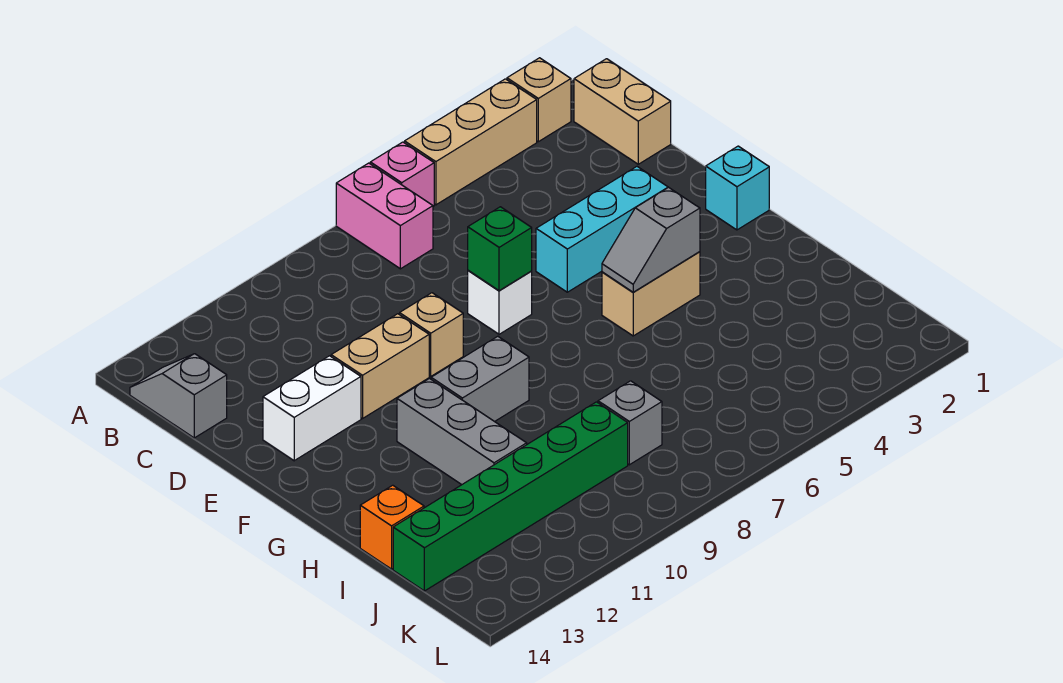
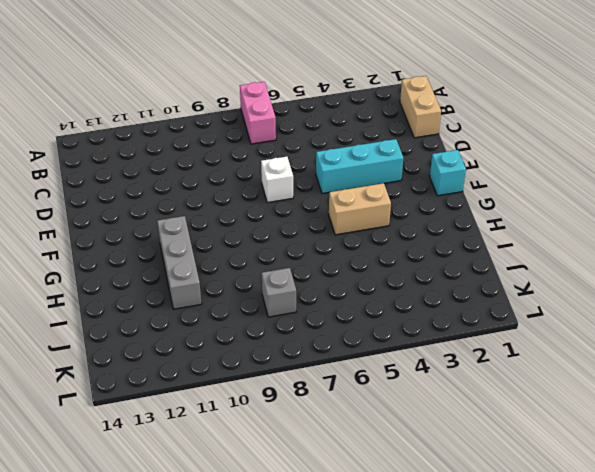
none -> tan 1x1 brick [507,58,571,142]
none -> tan 1x3 brick [405,79,537,205]
none -> pink 1x1 brick [370,142,434,206]

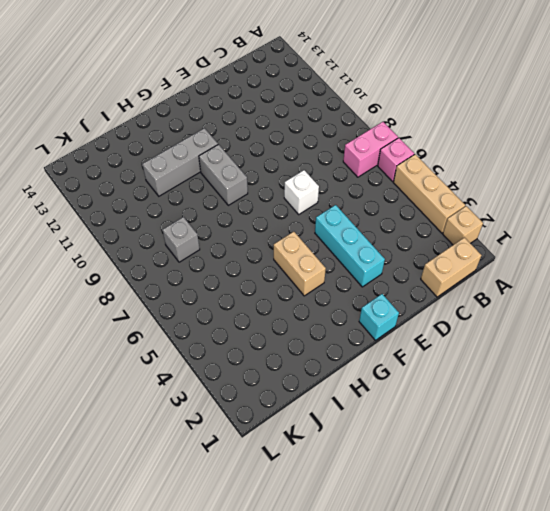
none -> grey 1x2 slope [130,354,227,438]
none -> tan 1x1 brick [400,293,463,376]
none -> tan 1x2 brick [331,314,429,419]

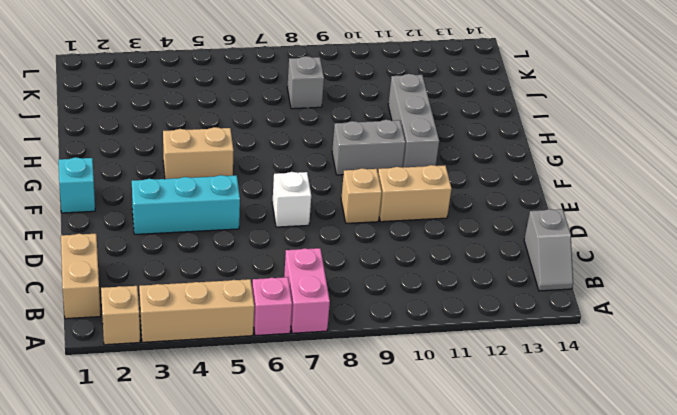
none -> white 1x2 brick [263,356,361,461]
none -> orange 1x1 brick [360,485,424,569]
none -> green 1x6 brick [393,402,628,591]

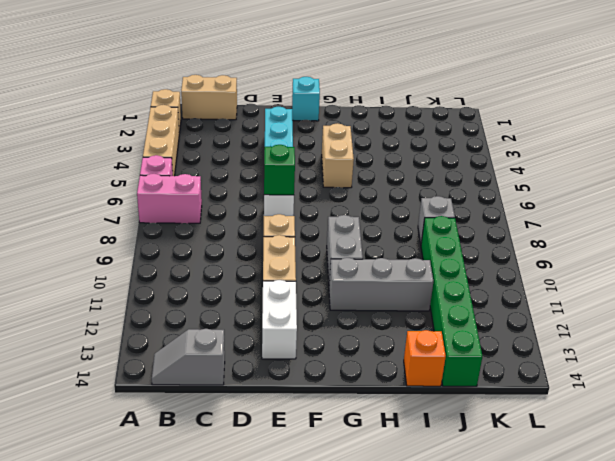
none -> grey 1x2 slope [602,187,700,292]

